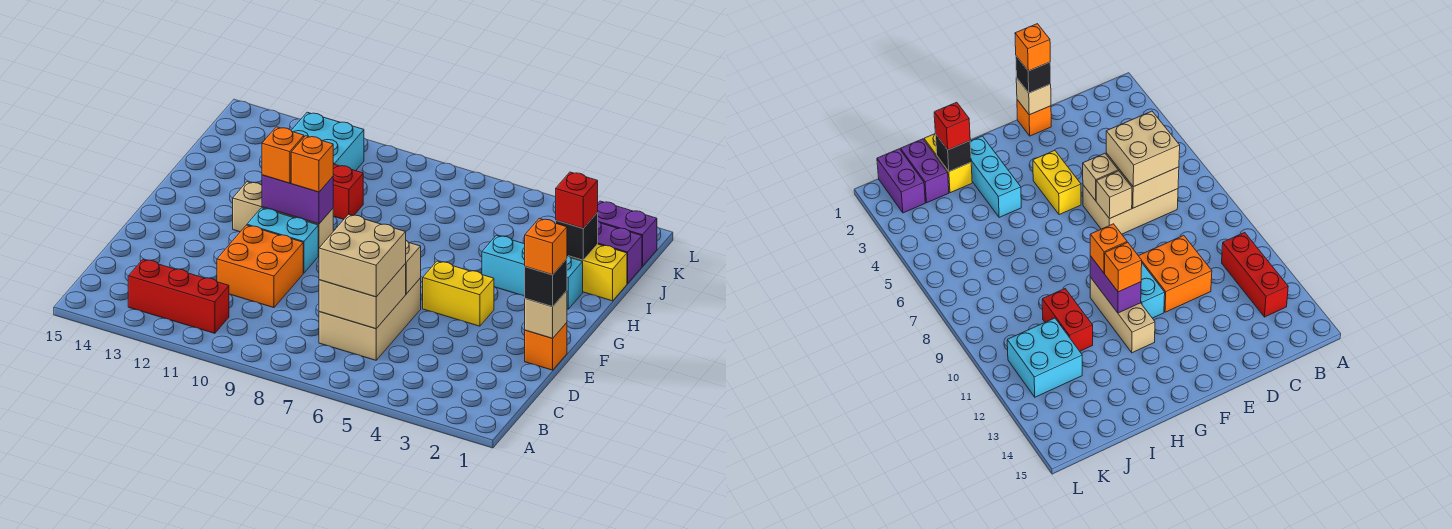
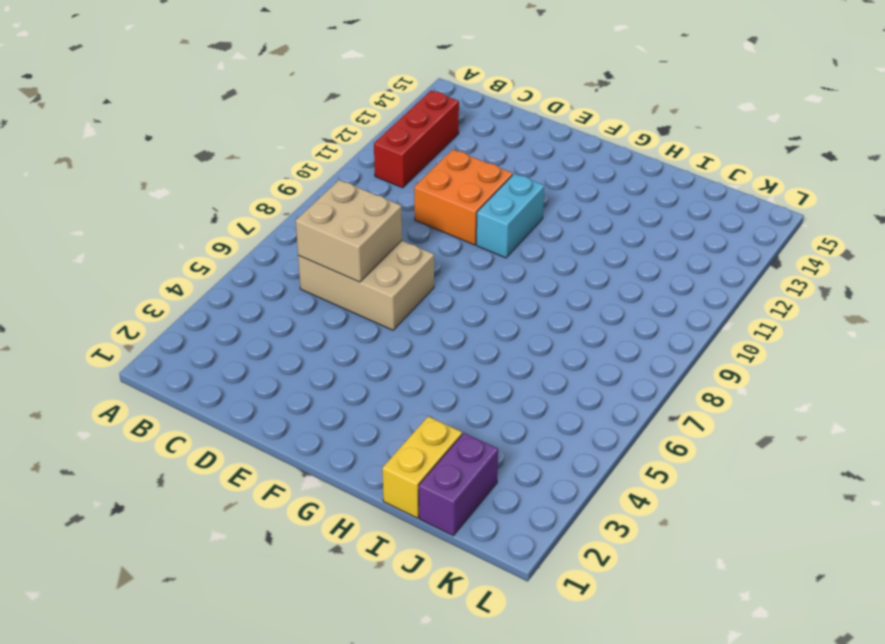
none -> orange 1x1 brick [525,323,567,370]
none -> yellow 1x2 brick [423,261,494,326]
none -> tan 1x3 brick [233,182,333,256]

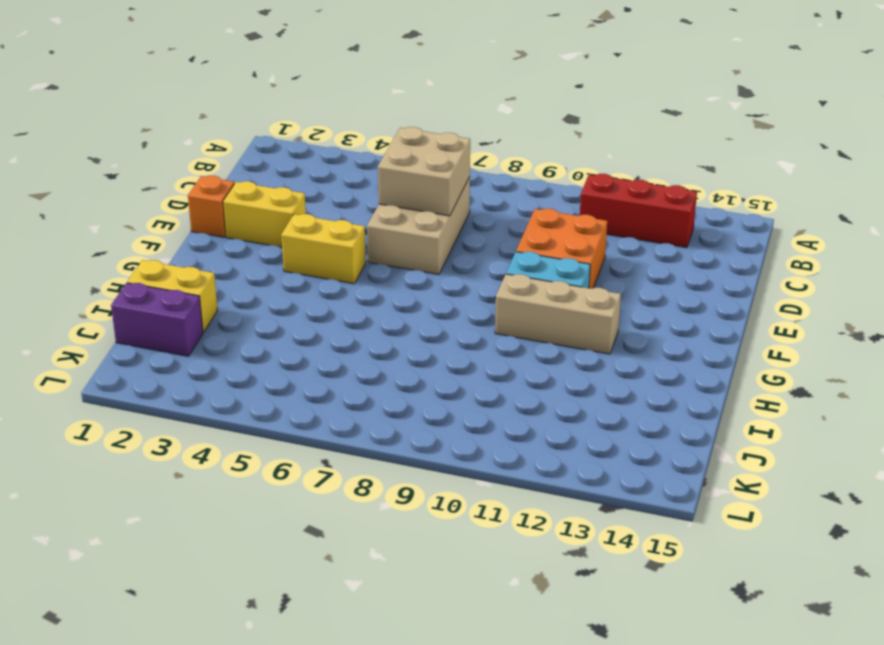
yellow 1x2 brick [223,181,306,247] -> none
none -> cyan 1x3 brick [482,235,583,309]
none -> red 1x2 brick [333,164,363,219]
none -> cyan 2x2 brick [291,112,364,171]

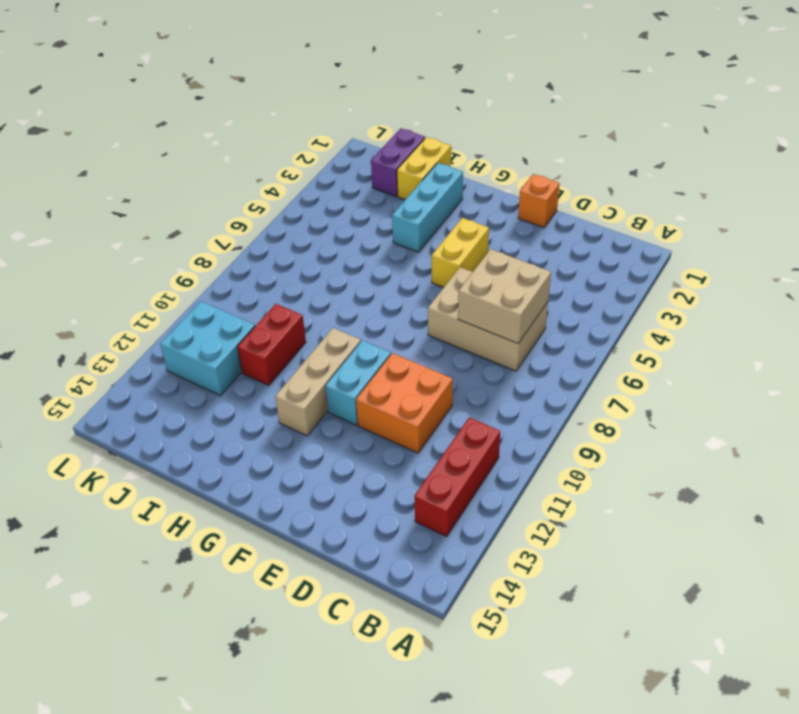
none -> purple 1x2 brick [597,201,657,266]
none -> tan 1x1 brick [525,291,567,338]
none -> tan 1x1 brick [405,241,421,294]

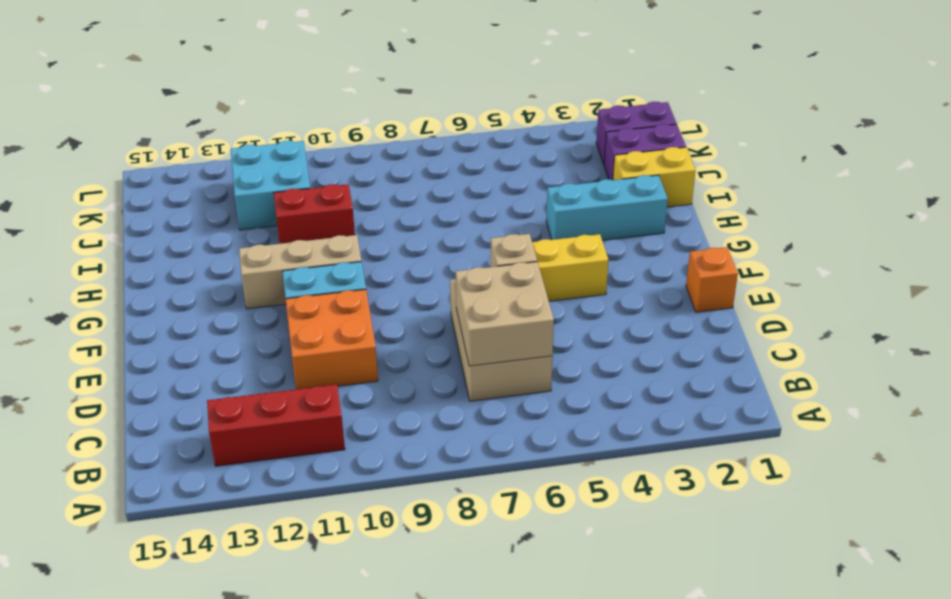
none -> tan 1x1 brick [525,291,567,338]
none -> tan 1x1 brick [1096,171,1132,219]
none -> purple 1x2 brick [262,175,333,224]

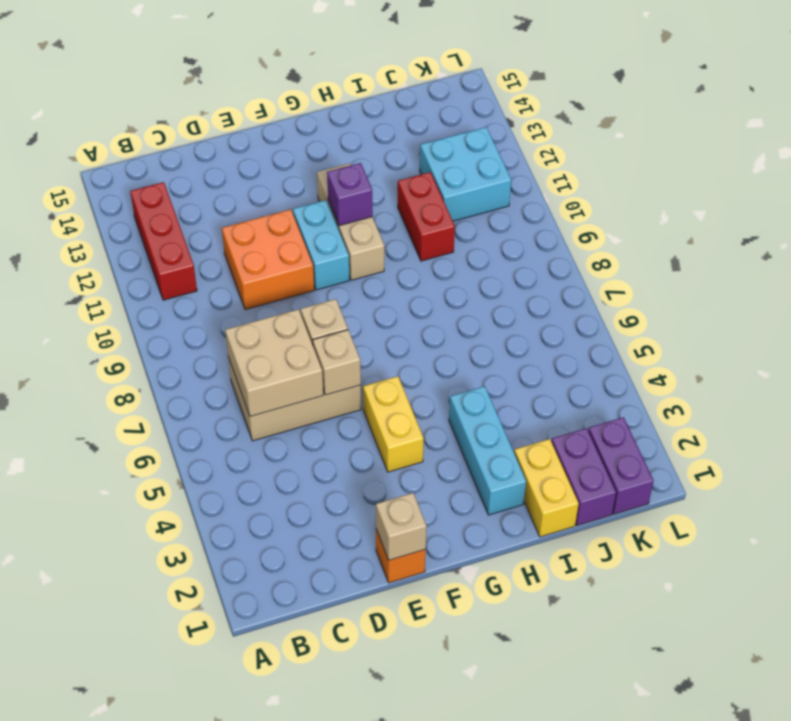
purple 1x1 brick [327,163,373,226] -> purple 1x2 brick [262,175,333,224]
none -> black 1x1 brick [556,213,598,260]
none -> tan 2x2 brick [319,214,406,297]
none -> black 1x1 brick [525,259,567,307]

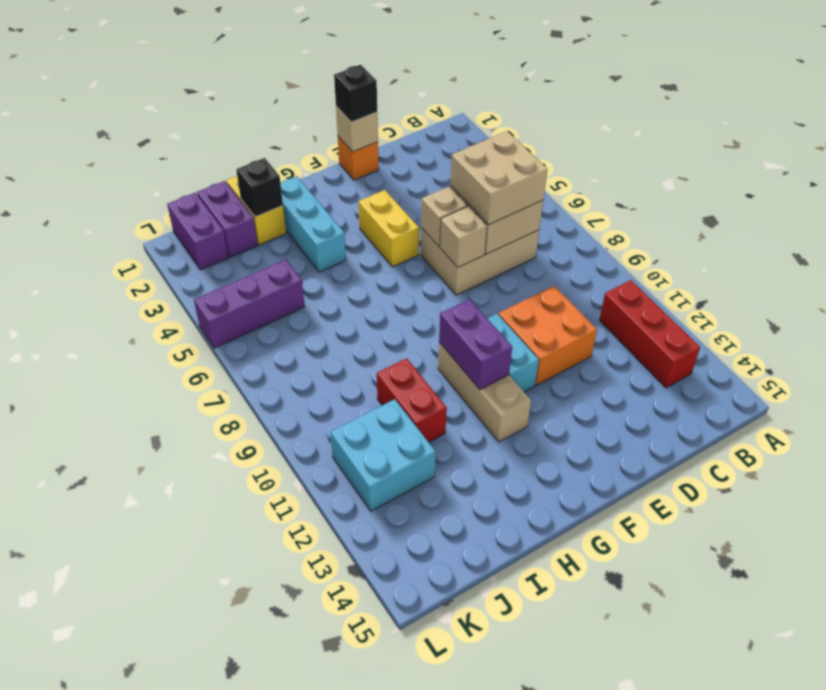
purple 1x3 brick [194,260,305,348] -> none
none -> orange 1x1 brick [291,136,333,192]
none -> orange 1x1 brick [262,127,304,183]
none -> red 1x1 brick [556,172,598,228]

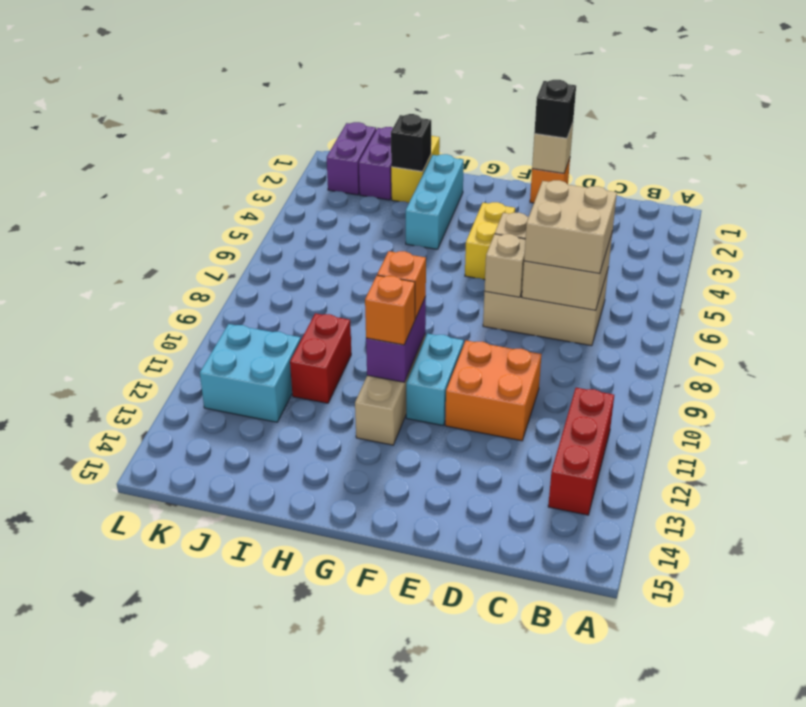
none -> red 1x1 brick [556,172,598,228]
none -> orange 1x1 brick [525,218,567,275]

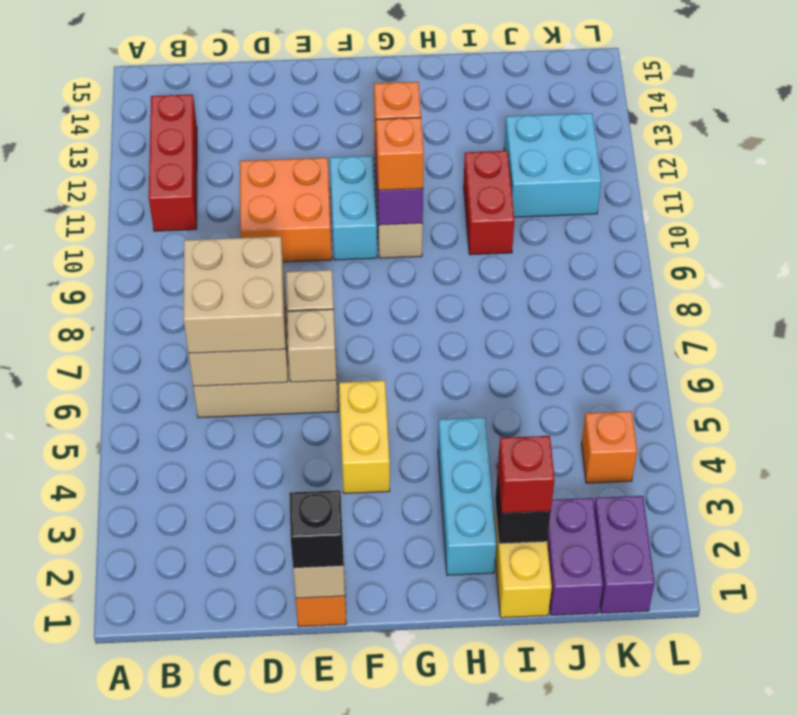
orange 1x1 brick [581,411,637,483] -> orange 1x1 brick moved to [525,218,567,275]

